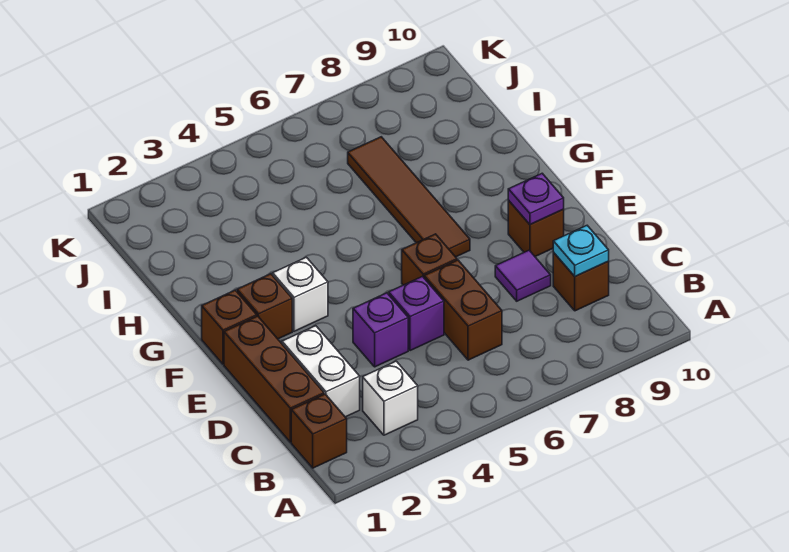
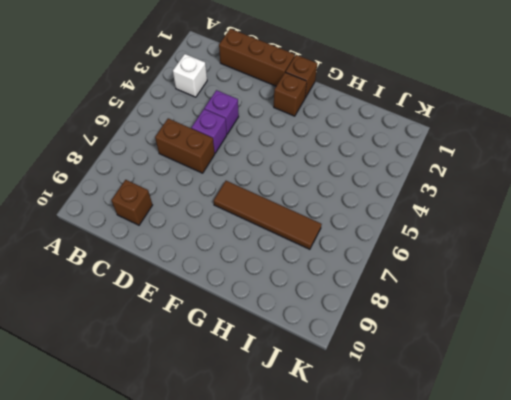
none -> brown 1x1 brick [291,394,347,468]
none -> white 1x2 brick [282,326,360,417]
none -> purple 1x1 tile [495,250,551,301]

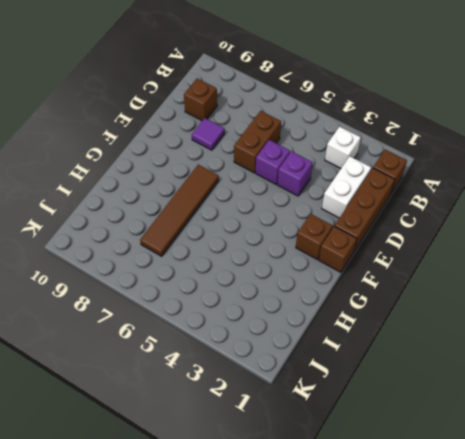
none -> brown 1x1 brick [402,234,457,285]
none -> brown 1x1 brick [508,201,564,257]
none -> white 1x1 brick [273,257,328,331]

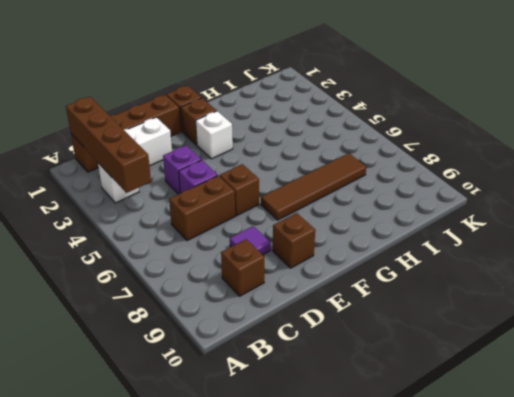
brown 1x4 brick [66,97,151,193] -> none
none -> cyan 1x1 plate [553,226,609,276]
none -> purple 1x1 plate [508,173,564,225]

